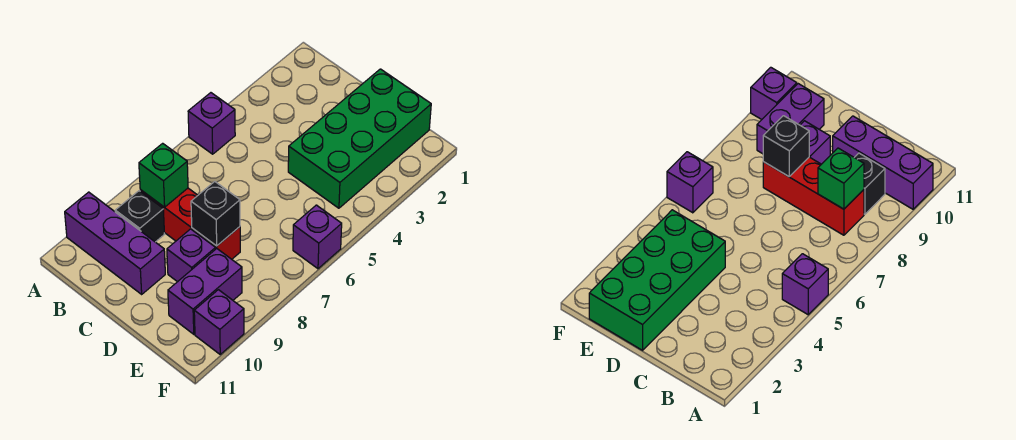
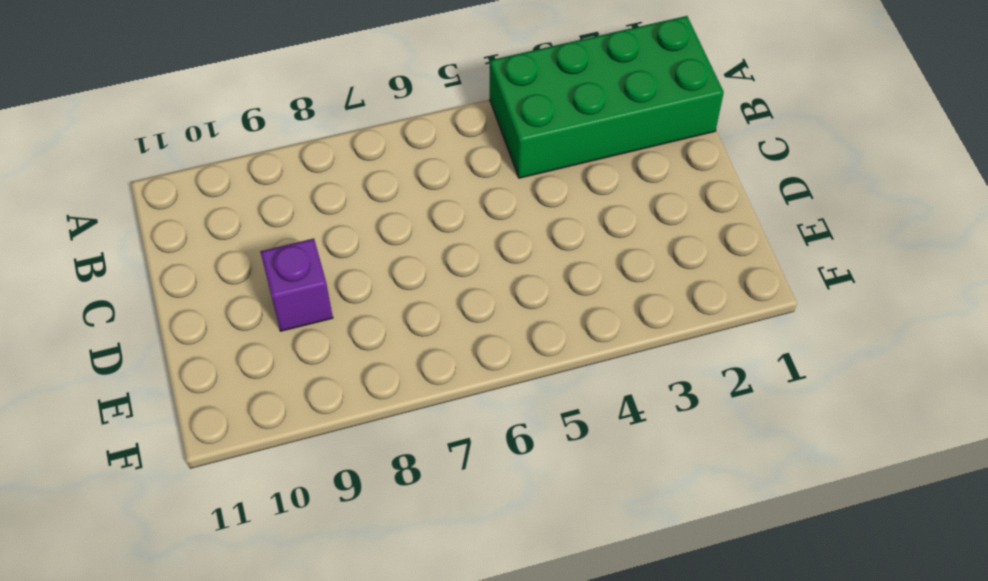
green 2x4 brick [490,16,724,178] -> green 2x4 brick moved to [288,69,431,208]
none -> purple 1x1 brick [188,93,235,154]
none -> purple 1x3 brick [65,192,165,294]

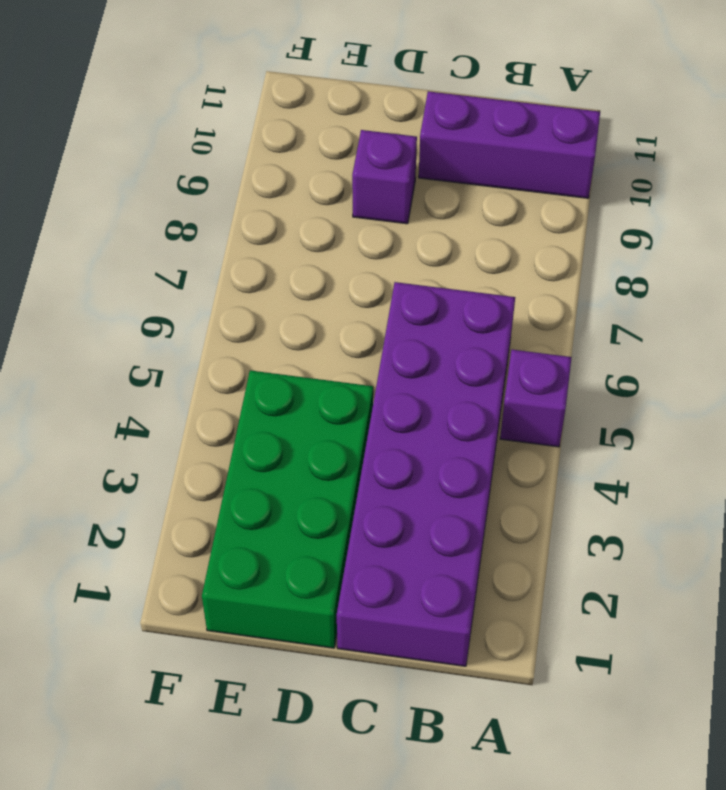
purple 2x6 brick [337,282,515,666] -> none
none -> red 1x3 brick [140,188,240,259]
none -> black 1x1 brick [115,191,164,242]

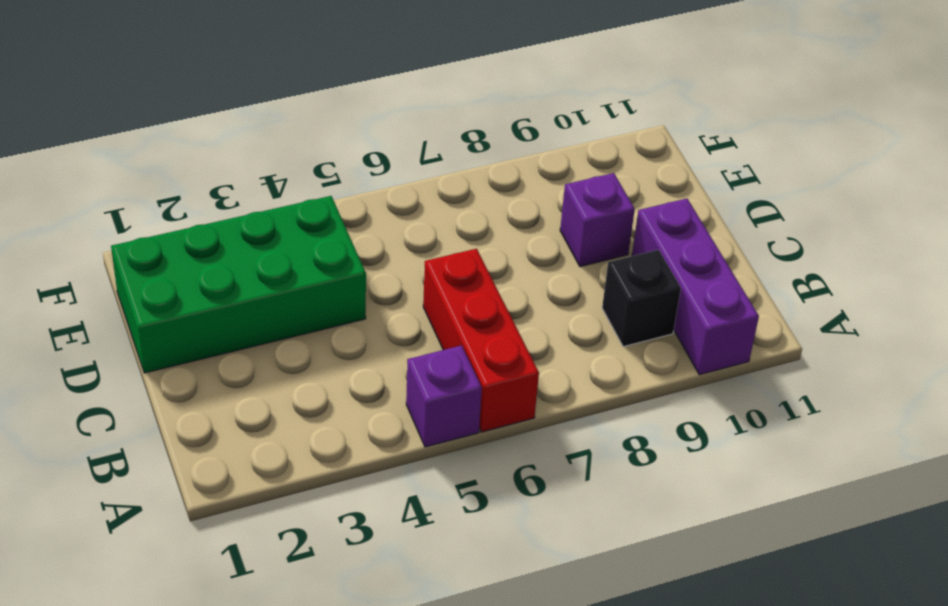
red 1x3 brick [423,249,539,432] -> red 1x3 brick moved to [140,188,240,259]
none -> purple 1x2 brick [168,249,242,334]
none -> purple 1x1 brick [293,205,342,269]

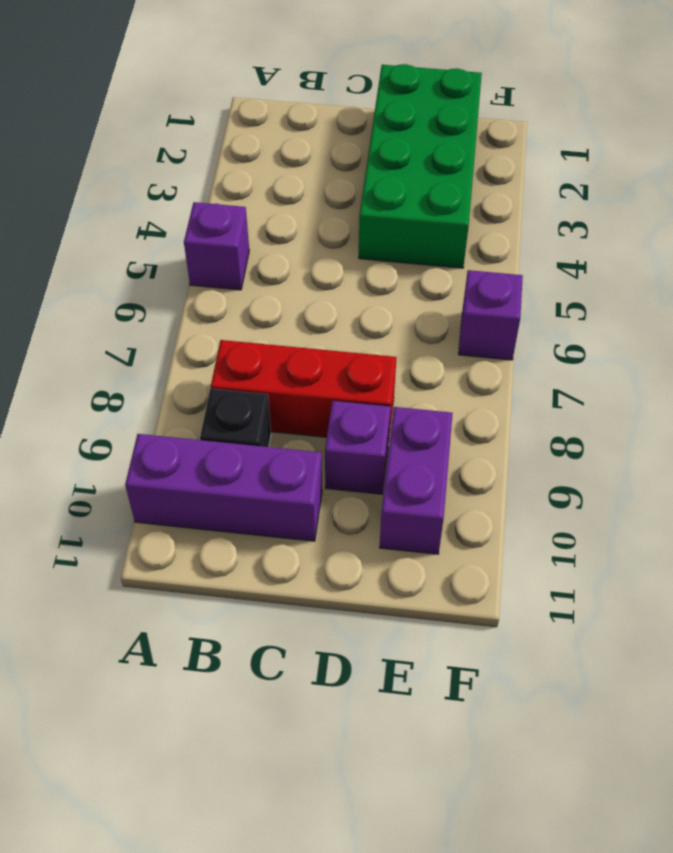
none -> purple 1x1 brick [194,290,244,354]
none -> green 1x1 brick [139,143,188,207]

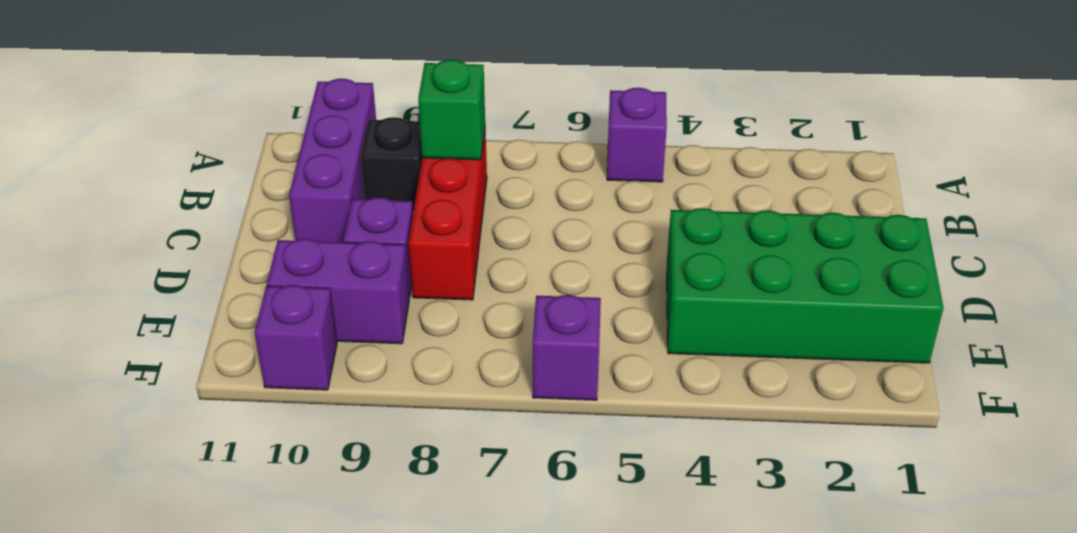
none -> black 1x1 brick [191,182,240,246]

